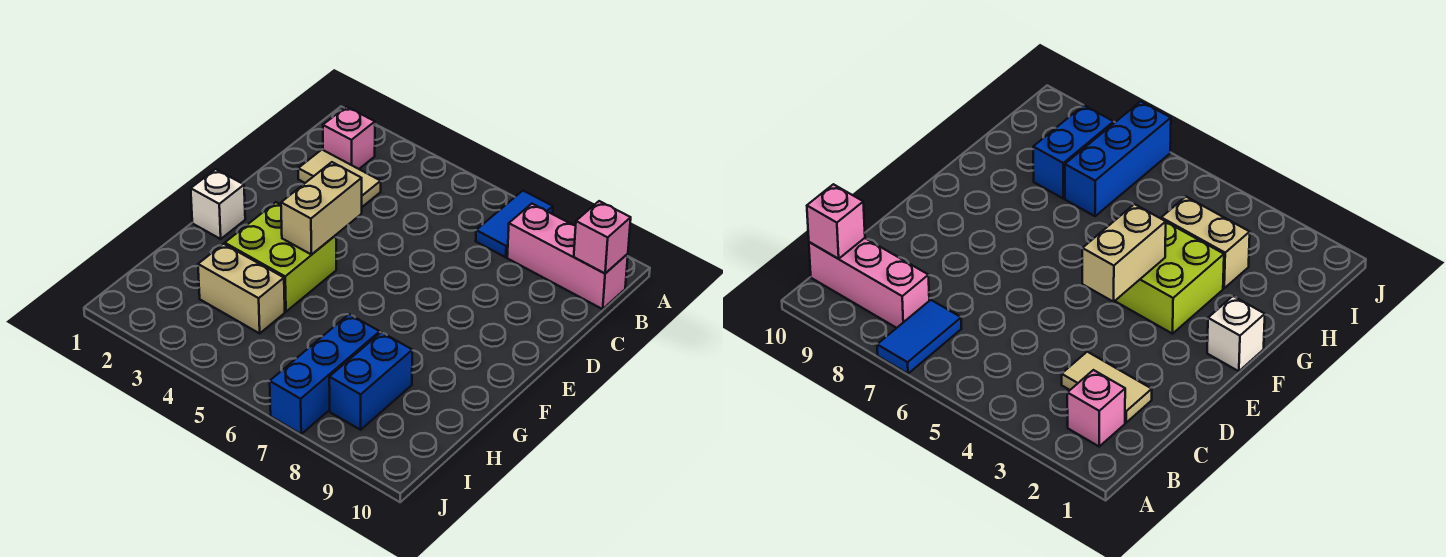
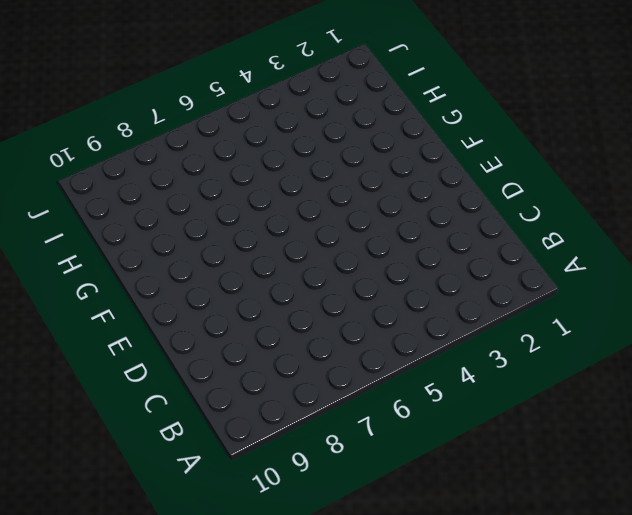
none -> blue 1x2 tile [476,191,553,257]
none -> pink 1x1 brick [323,107,375,169]

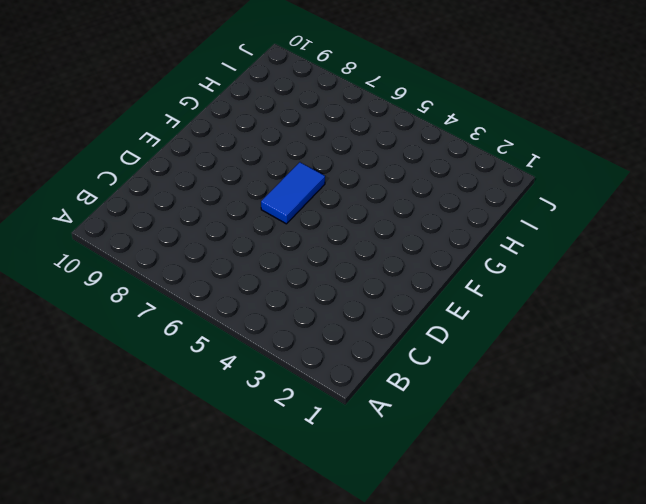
blue 1x2 tile [261,162,325,224] -> blue 1x2 tile moved to [476,191,553,257]
none -> pink 1x1 brick [323,107,375,169]
none -> pink 1x3 brick [507,204,628,309]

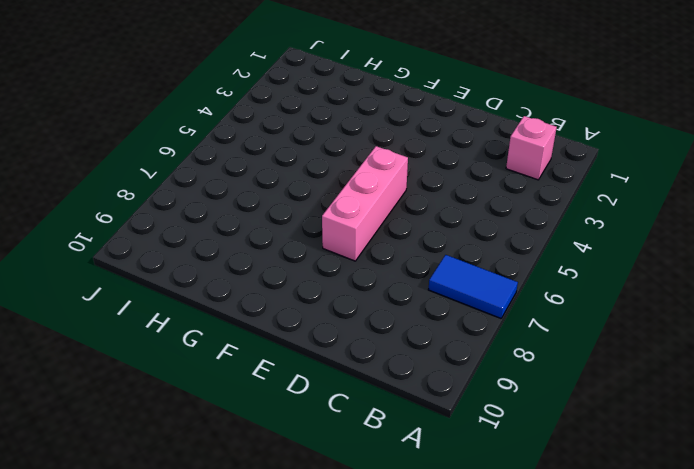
pink 1x3 brick [322,146,408,261] -> pink 1x3 brick moved to [507,204,628,309]
none -> tan 1x2 tile [298,150,381,207]
none -> white 1x1 brick [191,169,245,239]

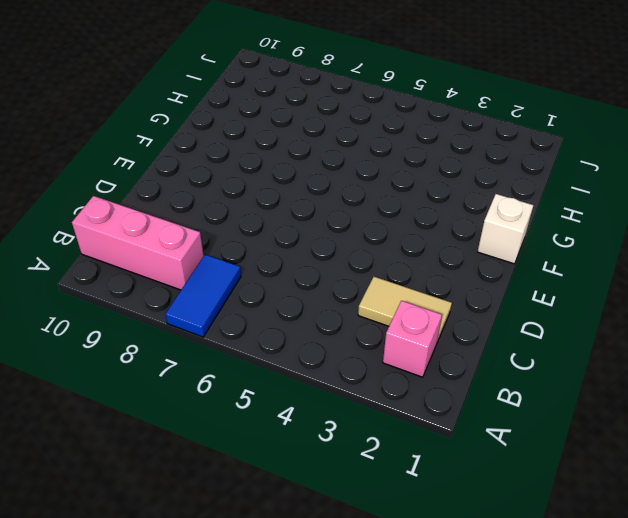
none -> lime 2x2 brick [225,202,336,312]
none -> tan 1x2 brick [198,244,285,333]

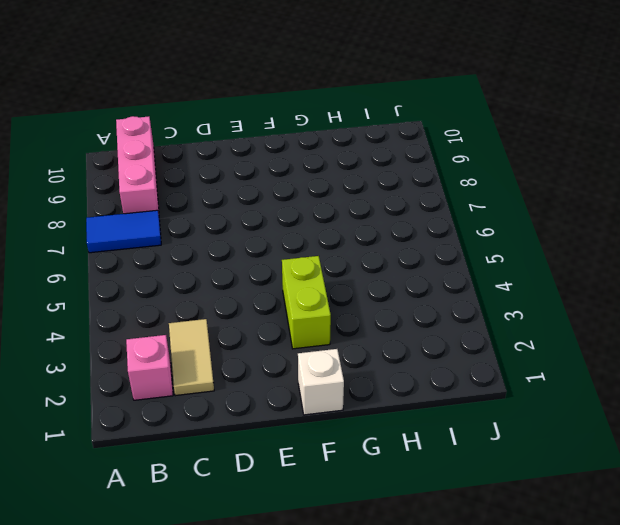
lime 1x2 brick [282,256,331,349] -> lime 2x2 brick [225,202,336,312]
none -> tan 1x2 brick [198,244,285,333]
none -> blue 1x3 brick [270,314,380,434]

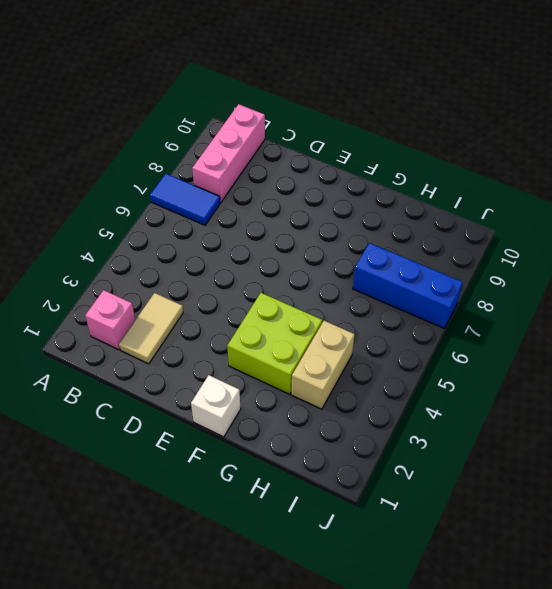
none -> blue 1x2 brick [329,332,412,430]
none -> pink 1x1 brick [574,201,631,273]

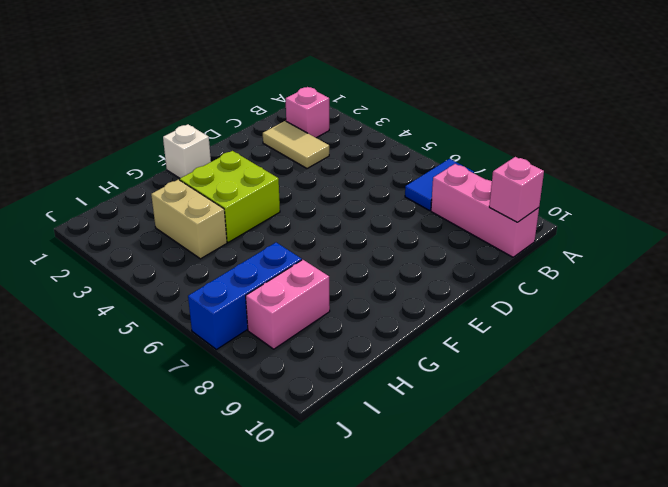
pink 1x2 brick [246,260,330,349] -> blue 1x2 brick [329,332,412,430]
none -> tan 1x2 brick [281,162,362,255]

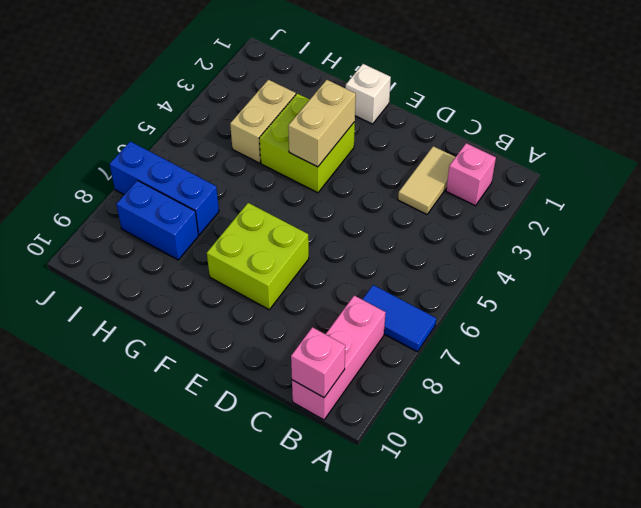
lime 2x2 brick [207,203,309,309] -> none
tan 1x2 brick [288,80,356,167] -> tan 1x2 brick turned to [281,162,362,255]

